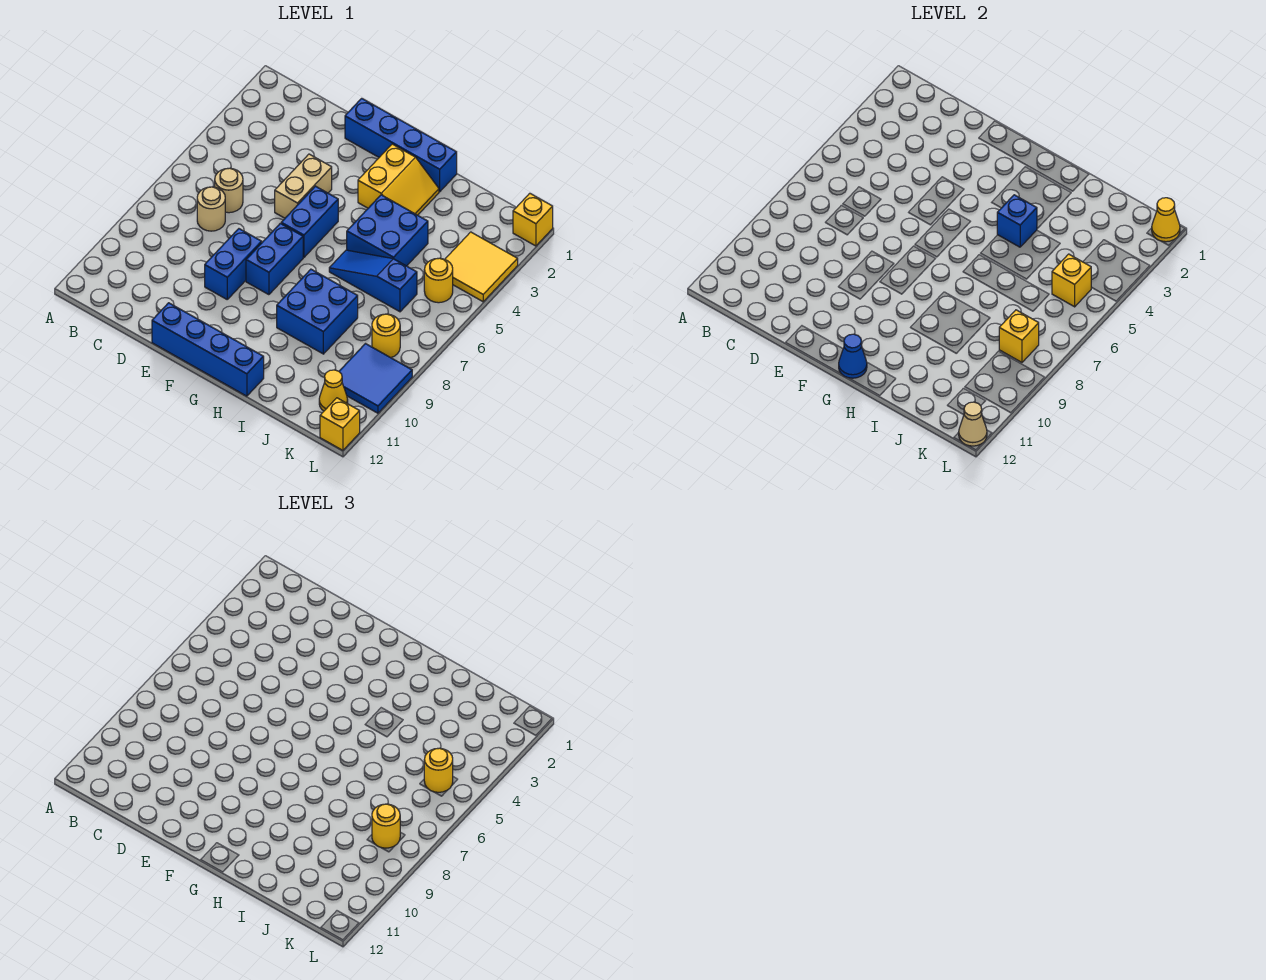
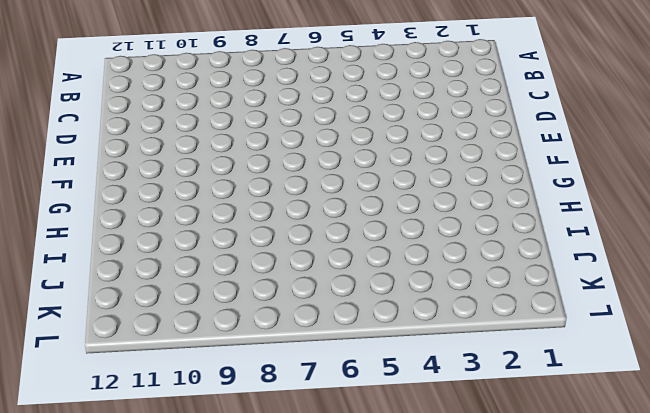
none -> tan 1x1 round brick [215,168,243,213]
none -> tan 1x1 round brick [197,187,225,231]
none -> blue 1x4 brick [345,98,457,192]

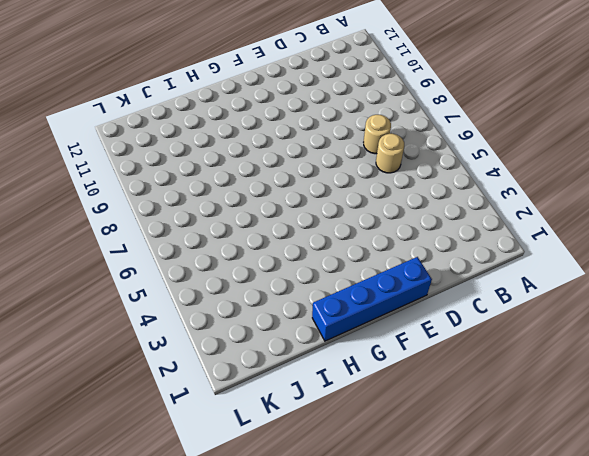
none -> tan 1x2 brick [275,154,332,218]
none -> blue 1x2 brick [205,229,262,299]
none -> blue 1x4 brick [152,303,264,396]

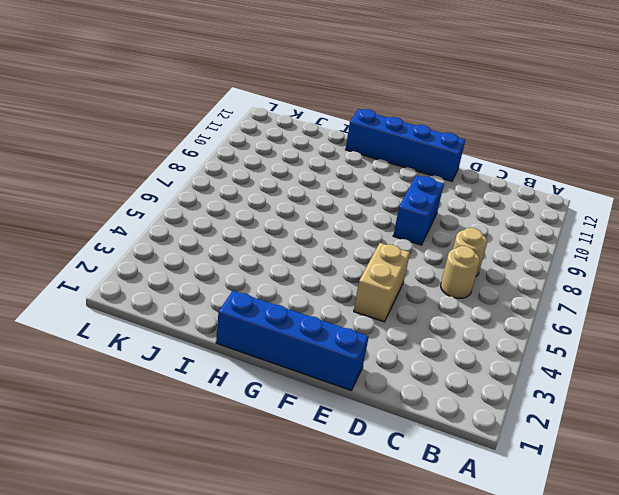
none -> blue 1x2 brick [281,186,338,257]
none -> blue 1x2 brick [246,223,303,295]
none -> yellow 2x2 slope [358,144,439,215]

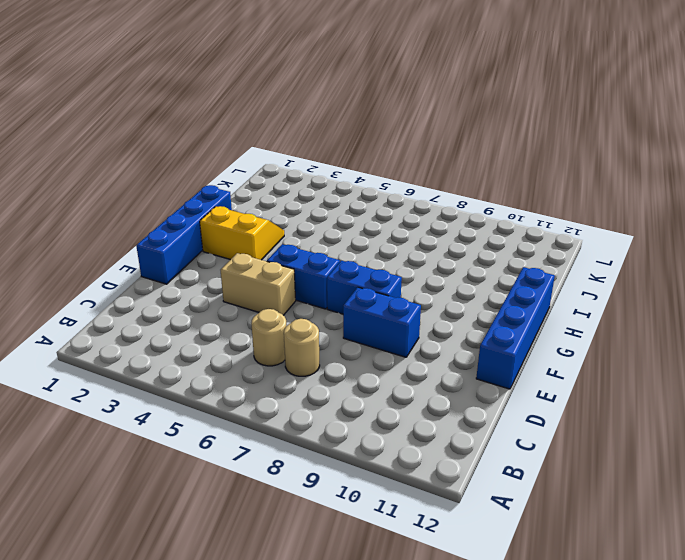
none -> blue 2x2 brick [347,195,428,266]
none -> blue 1x3 slope [329,250,417,312]
none -> blue 2x2 brick [277,269,358,354]

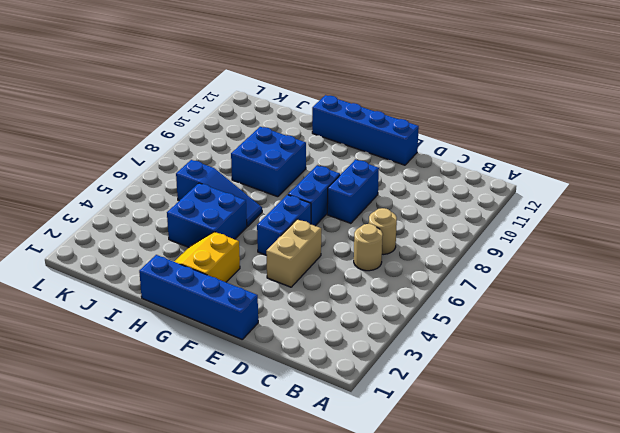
none -> yellow 2x2 tile [445,232,518,302]
none -> yellow 1x1 round brick [424,258,453,303]
none -> yellow 1x1 round brick [372,314,400,358]

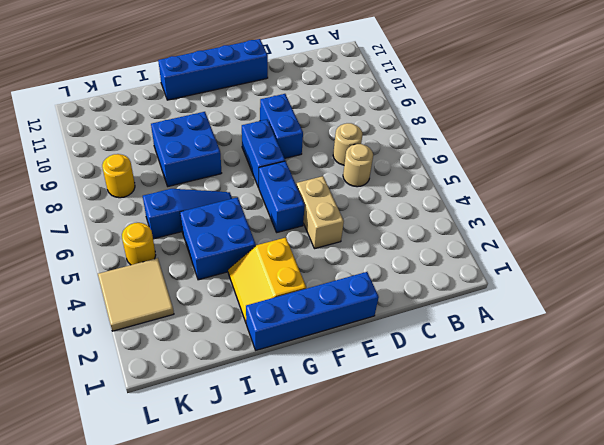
tan 2x2 tile [98,258,174,331] -> yellow 2x2 tile [445,232,518,302]
none -> blue 2x2 tile [339,344,412,413]
none -> yellow 1x1 cone [319,370,348,411]
none -> yellow 1x1 brick [513,193,553,246]

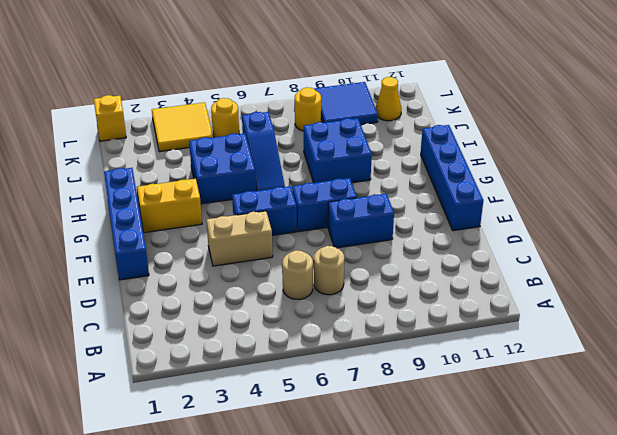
none -> yellow 1x1 brick [320,398,360,450]
none -> blue 1x1 cone [839,334,867,378]
none -> blue 1x1 brick [997,195,1037,247]

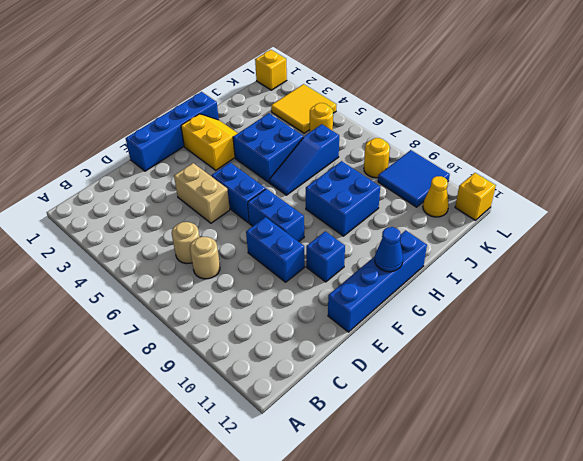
blue 1x1 brick [306,231,345,282] -> blue 1x1 brick moved to [997,195,1037,247]
none -> yellow 1x1 brick [1052,254,1091,307]
none -> yellow 1x1 brick [999,310,1039,362]
none -> yellow 1x1 cone [1152,198,1180,242]

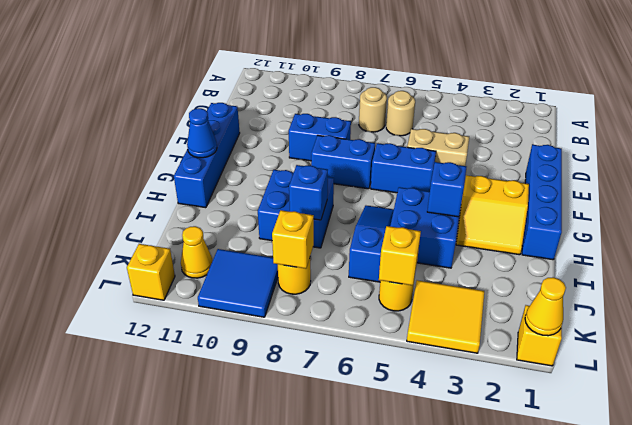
blue 1x1 brick [289,165,328,220] -> none
none -> tan 1x1 cone [959,402,987,446]
none -> yellow 1x1 round brick [424,748,453,792]
none -> yellow 1x1 round brick [372,804,400,848]

